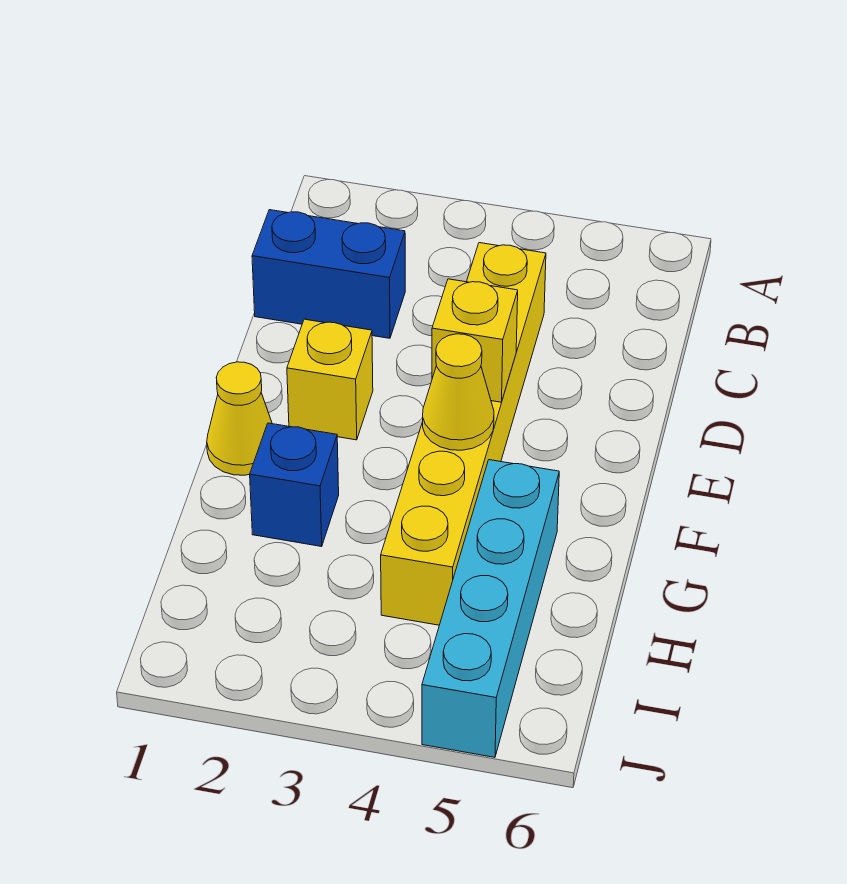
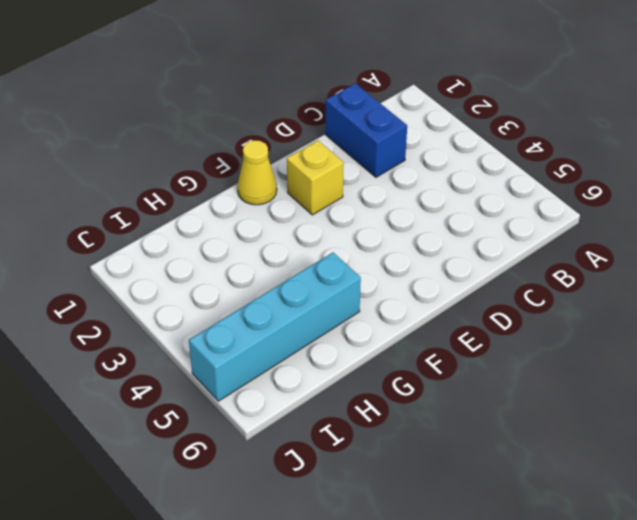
none -> yellow 1x6 brick [381,243,546,625]
none -> blue 1x1 brick [250,423,339,547]

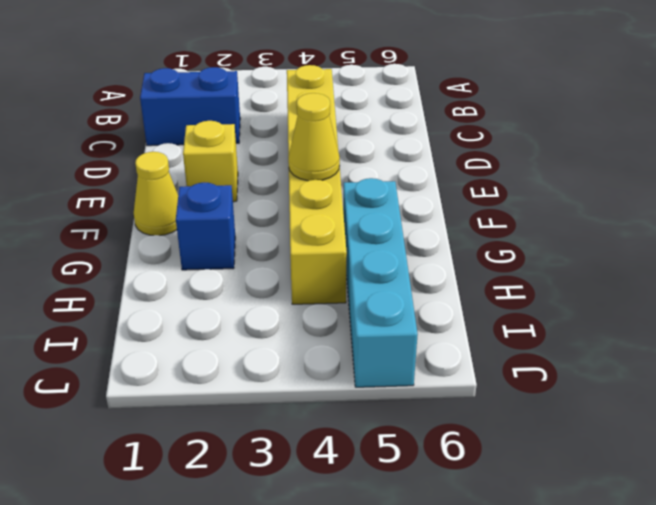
none -> yellow 1x1 brick [432,279,518,402]

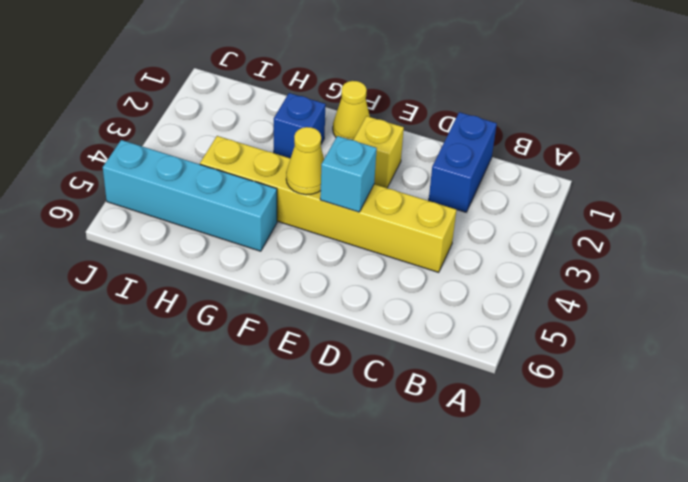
cyan 1x1 brick [320,136,377,212] -> yellow 1x1 brick [432,279,518,402]

